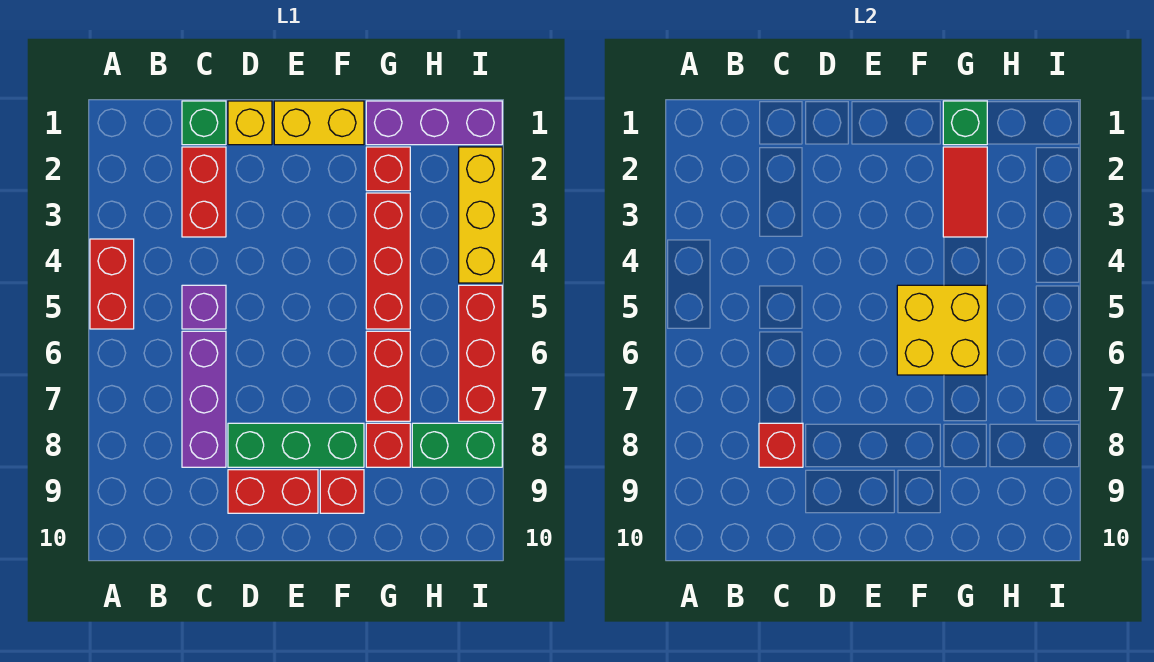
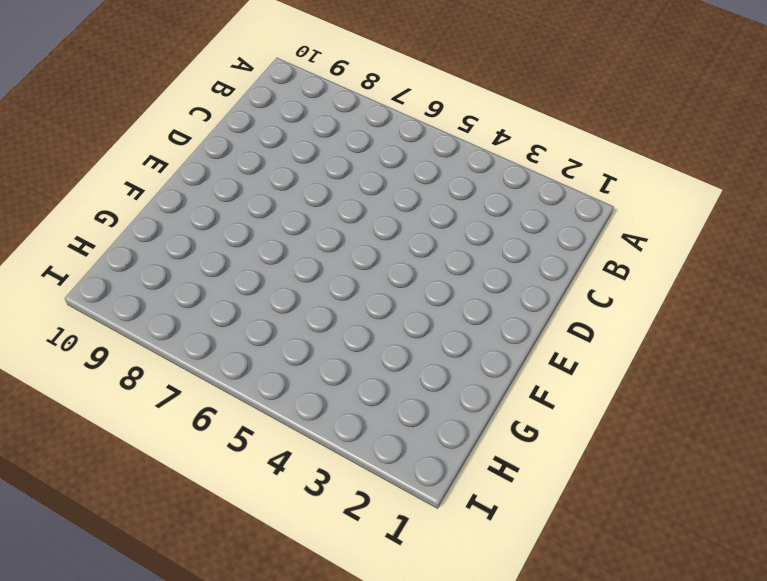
none -> red 1x2 brick [90,239,134,329]
none -> green 1x1 brick [182,101,226,145]
none -> red 1x2 brick [182,147,226,237]

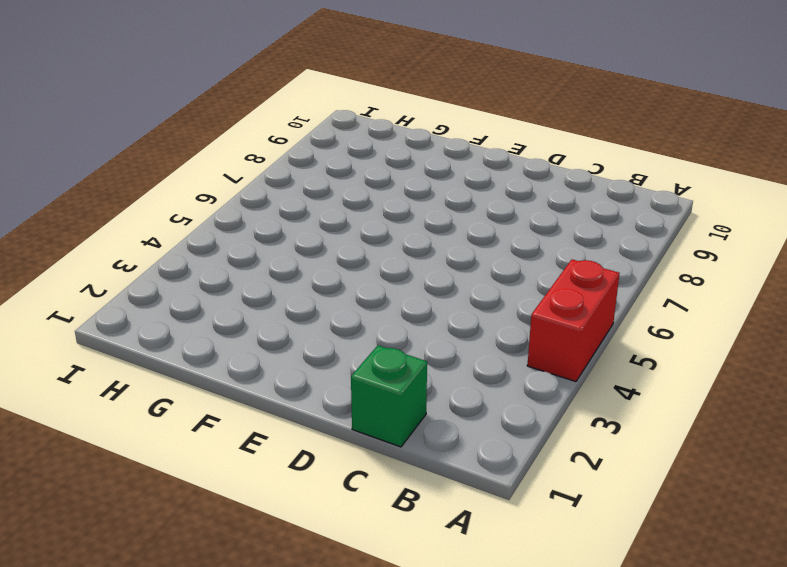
none -> red 1x2 brick [182,147,226,237]
none -> purple 1x1 brick [182,285,226,329]
none -> purple 1x3 brick [182,331,226,467]

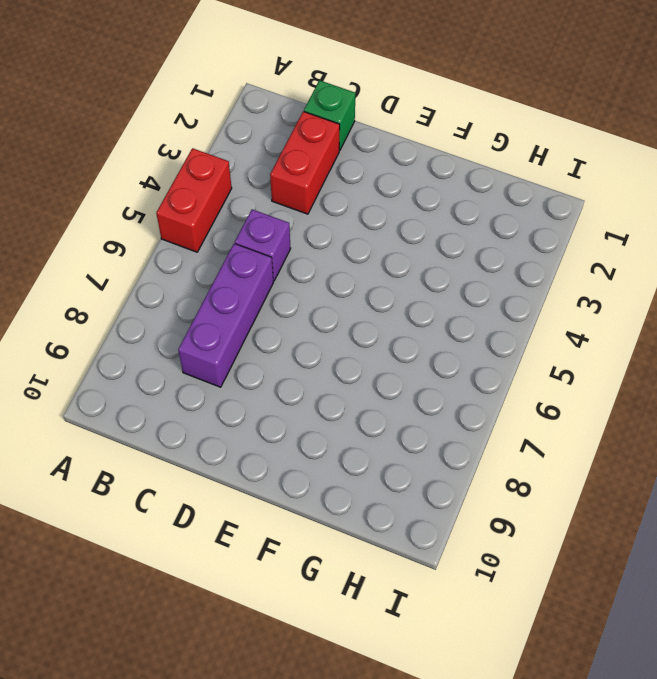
none -> yellow 1x1 brick [228,101,272,145]
none -> green 1x3 brick [228,423,364,467]
none -> red 1x2 brick [228,470,318,513]

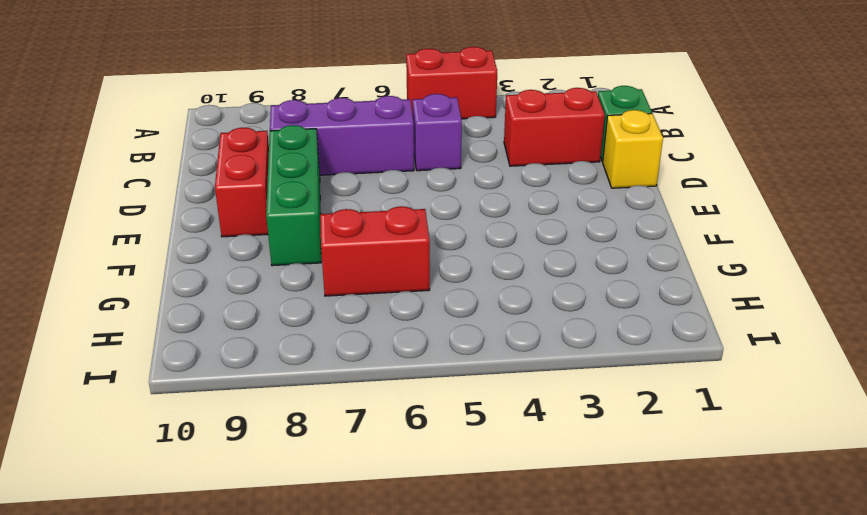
none -> yellow 1x2 brick [274,101,364,145]
none -> red 1x1 brick [320,470,364,513]
none -> purple 1x3 brick [366,101,502,145]

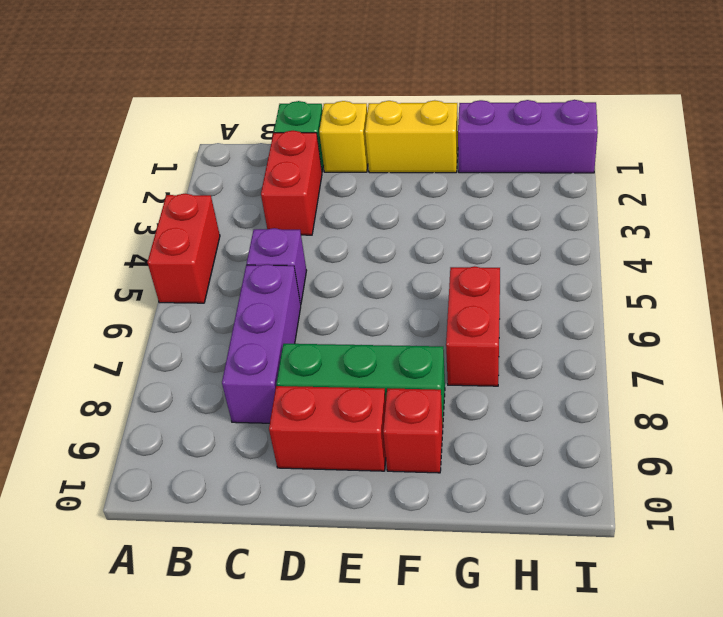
none -> red 1x1 brick [366,147,410,191]
none -> red 1x3 brick [366,193,410,329]
none -> red 1x1 brick [366,423,410,467]

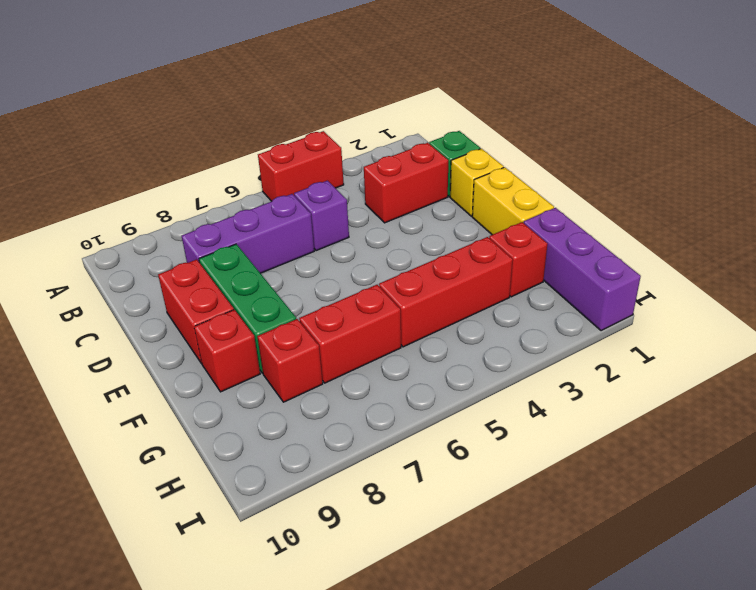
none -> green 1x2 brick [412,423,502,467]
none -> yellow 1x3 brick [459,147,502,283]
none -> red 1x3 brick [459,285,502,421]

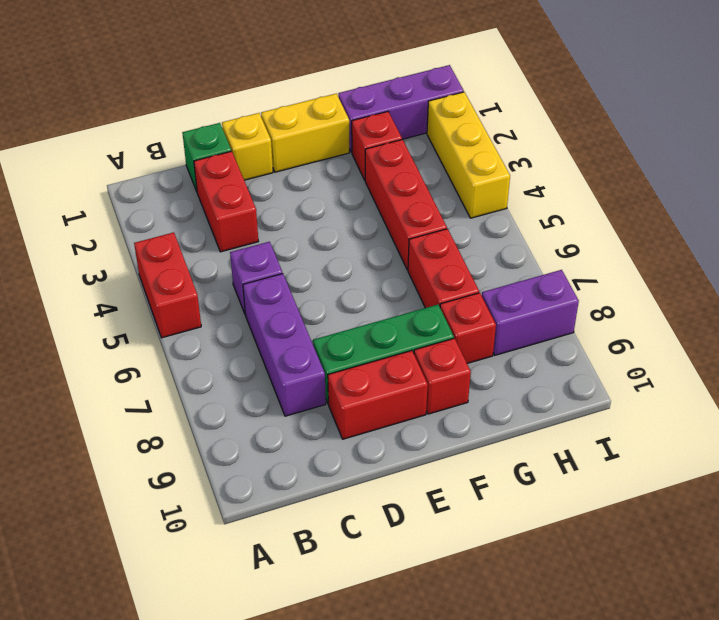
purple 1x2 brick [482,270,579,355] -> green 1x2 brick [412,423,502,467]
none -> red 1x3 brick [459,285,502,421]
none -> red 1x1 brick [759,423,803,467]
none -> yellow 2x2 brick [897,285,987,375]

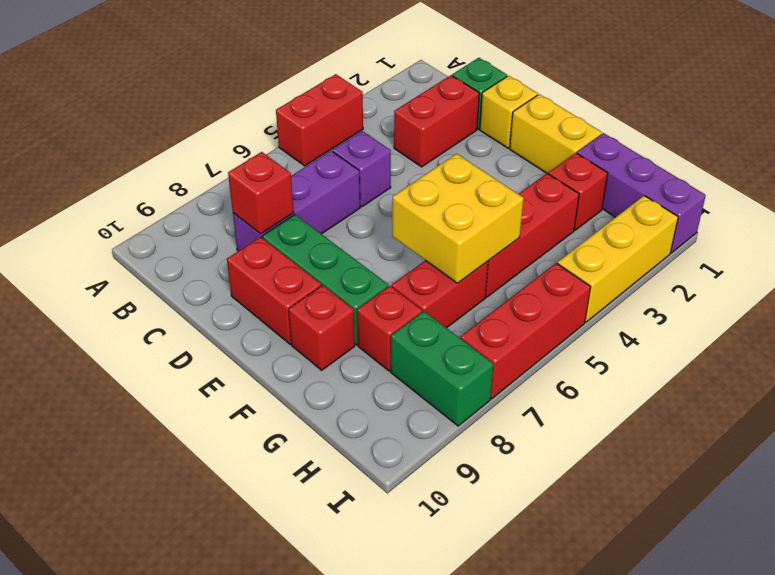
none -> green 1x1 brick [943,101,987,145]
none -> red 1x2 tile [943,147,987,237]

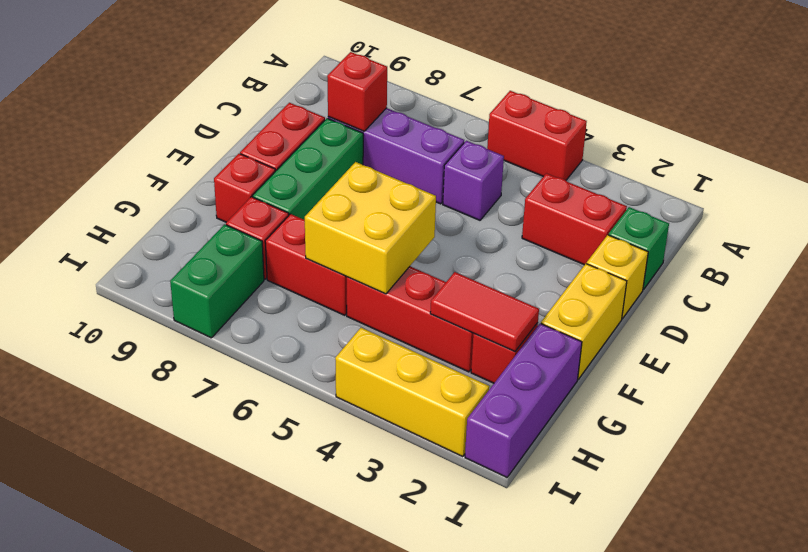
none -> red 1x3 brick [459,285,502,421]
none -> green 1x1 brick [943,101,987,145]

